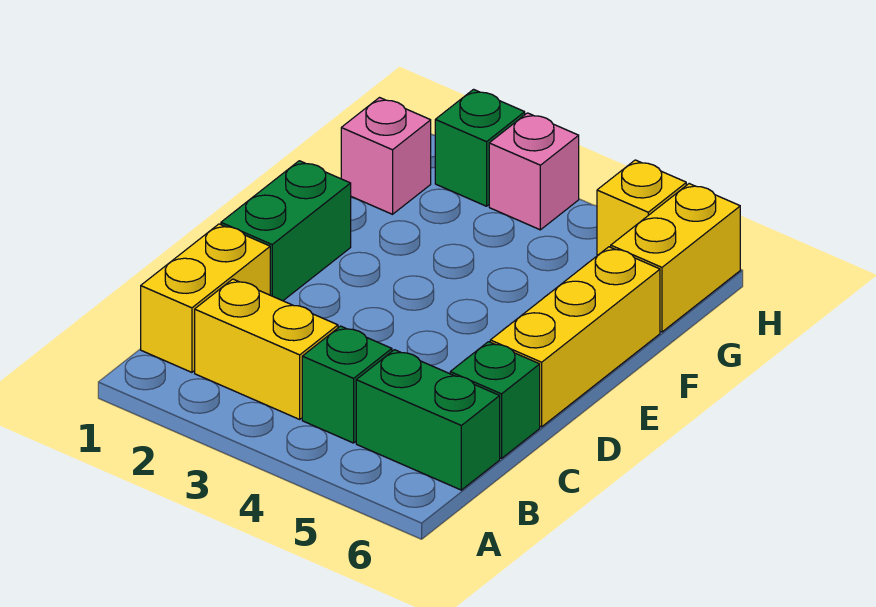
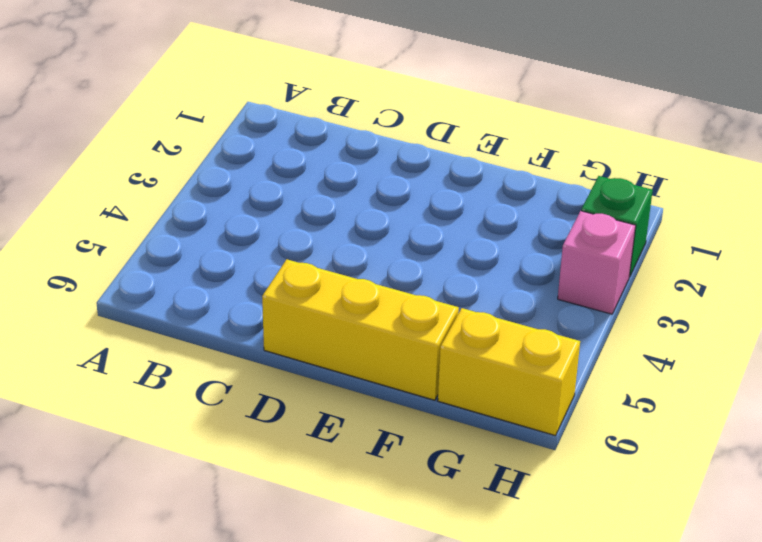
none -> yellow 1x2 brick [141,224,270,372]
none -> yellow 1x2 brick [195,279,338,419]
none -> green 1x1 brick [302,326,392,443]

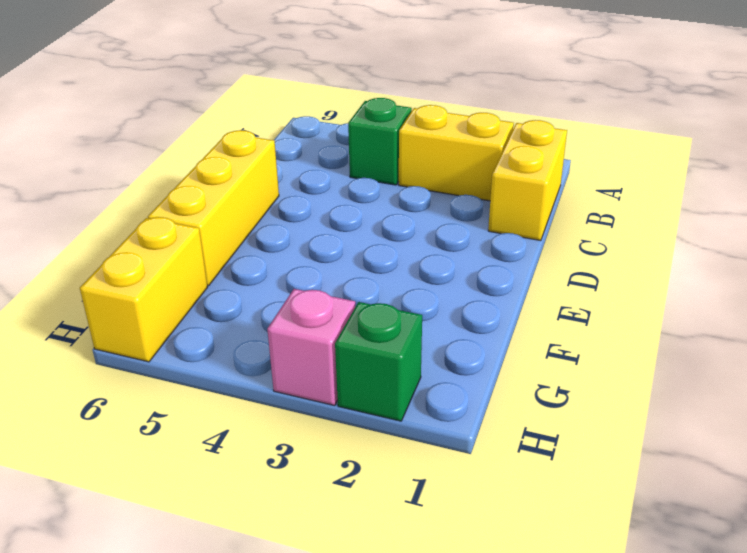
none -> green 1x2 brick [356,350,500,490]
none -> green 1x1 brick [450,342,540,458]
none -> green 1x2 brick [221,161,351,301]

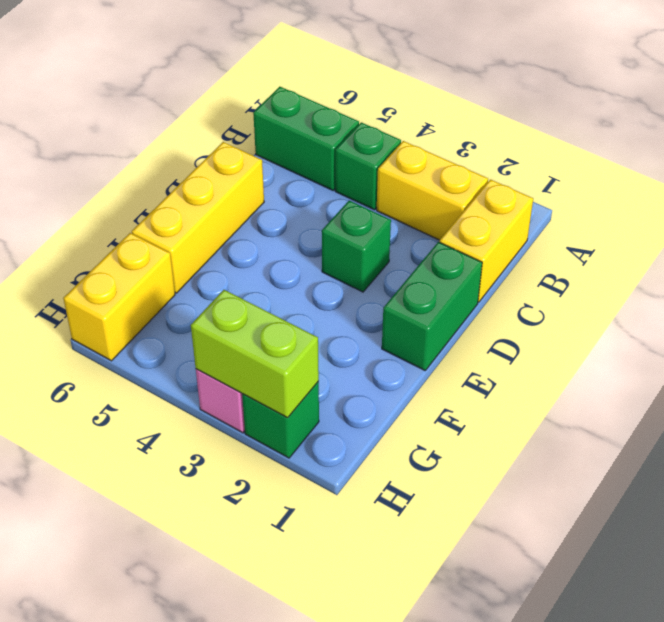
green 1x1 brick [322,201,391,292] -> green 1x1 brick moved to [450,342,540,458]
lime 1x2 brick [191,290,319,418] -> none
none -> pink 1x1 brick [341,98,431,214]
none -> yellow 1x1 brick [597,160,686,255]

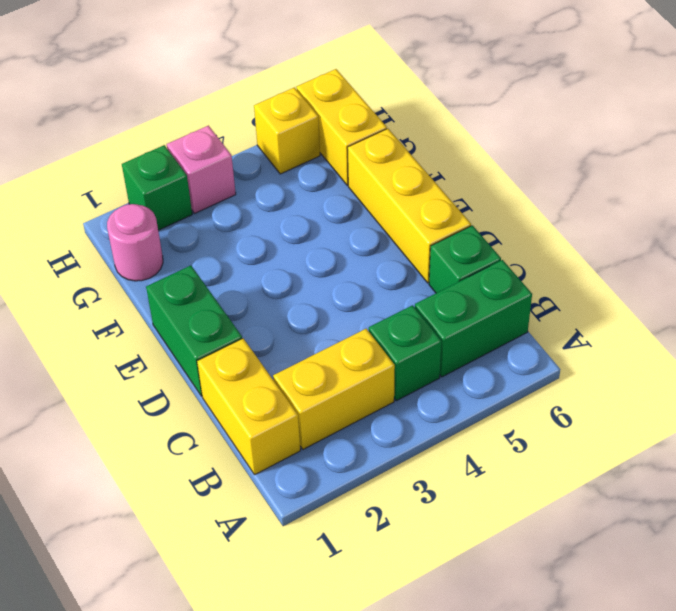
pink 1x1 round brick [107,204,163,281] -> pink 1x1 brick [341,98,431,214]

